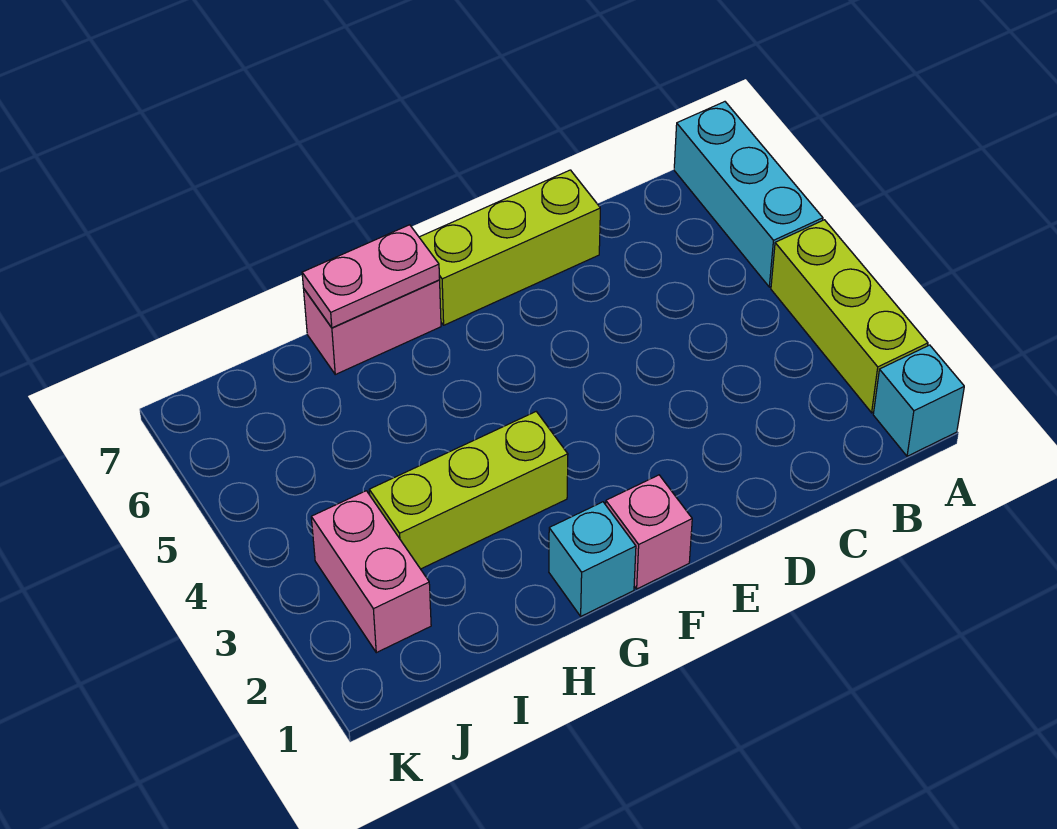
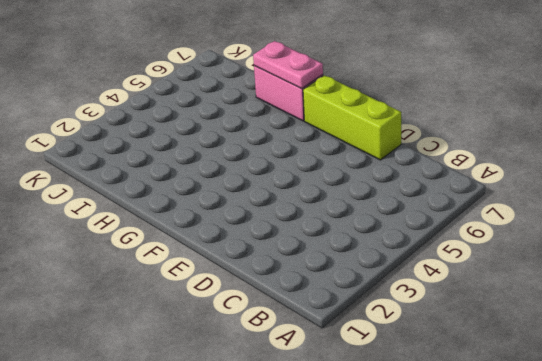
none -> cyan 1x1 brick [873,345,964,456]
none -> lime 1x3 brick [771,220,928,413]

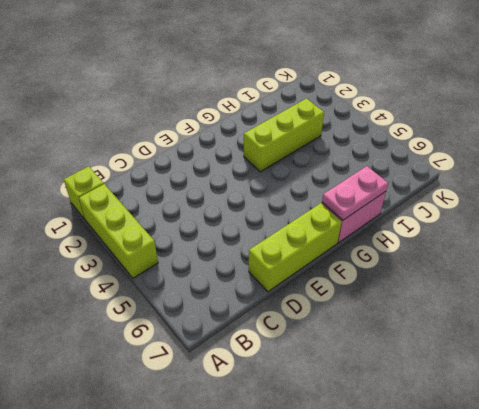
lime 1x1 brick [64,166,104,219] -> cyan 1x1 brick [873,345,964,456]
none -> cyan 1x3 brick [674,102,823,287]
none -> pink 1x1 brick [606,475,692,589]

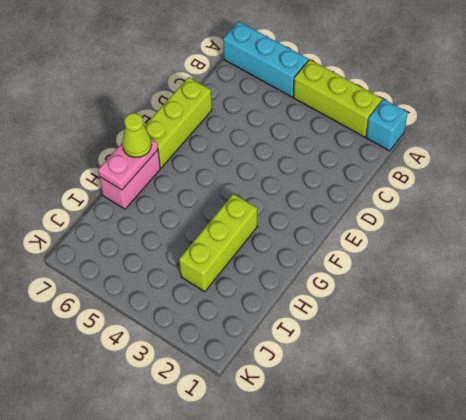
lime 1x1 cone [122,113,151,157] -> none
none -> pink 1x1 brick [606,475,692,589]
none -> cyan 1x1 brick [549,502,636,616]

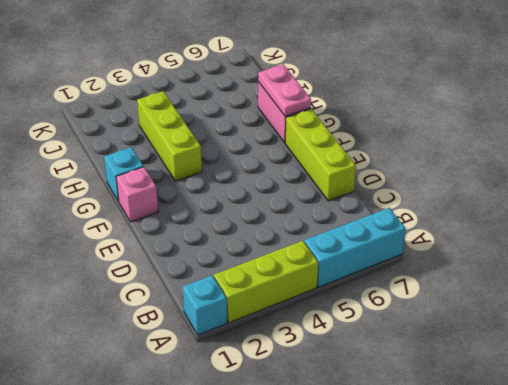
none -> pink 1x2 brick [311,491,431,653]

